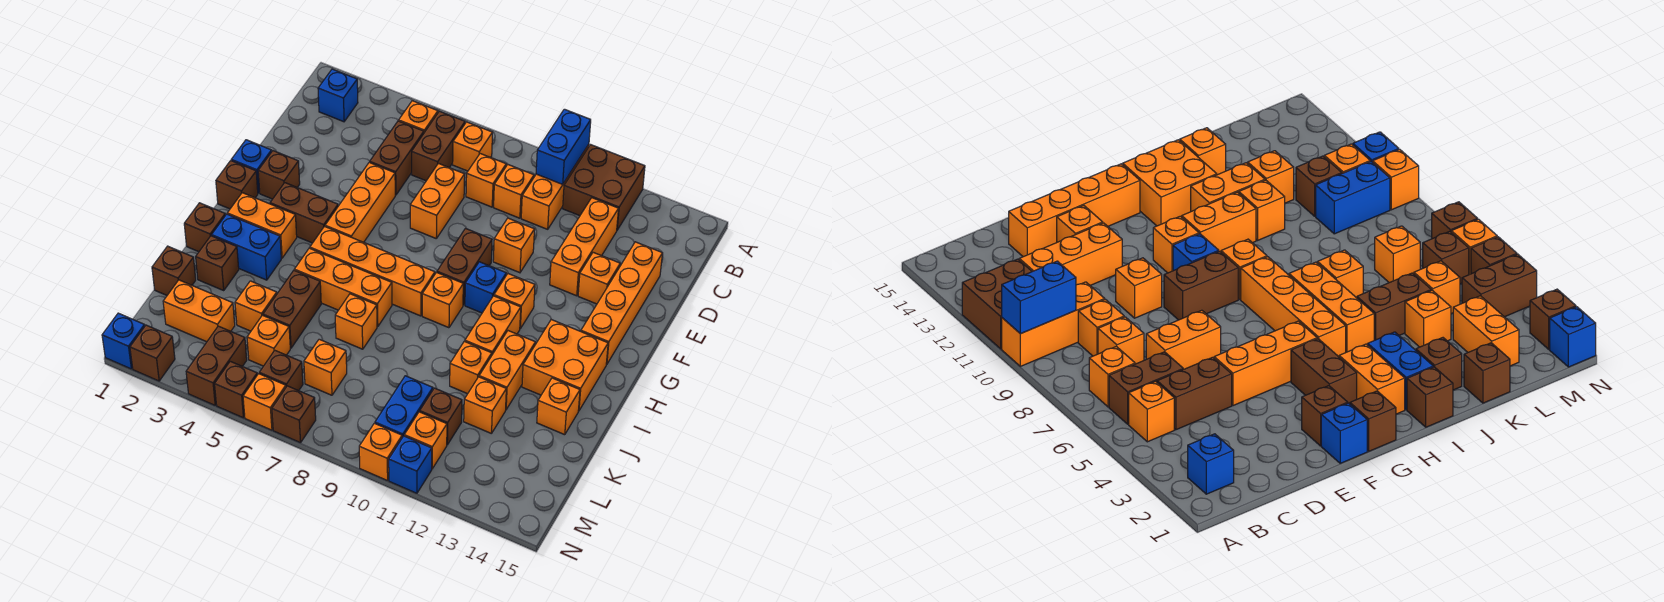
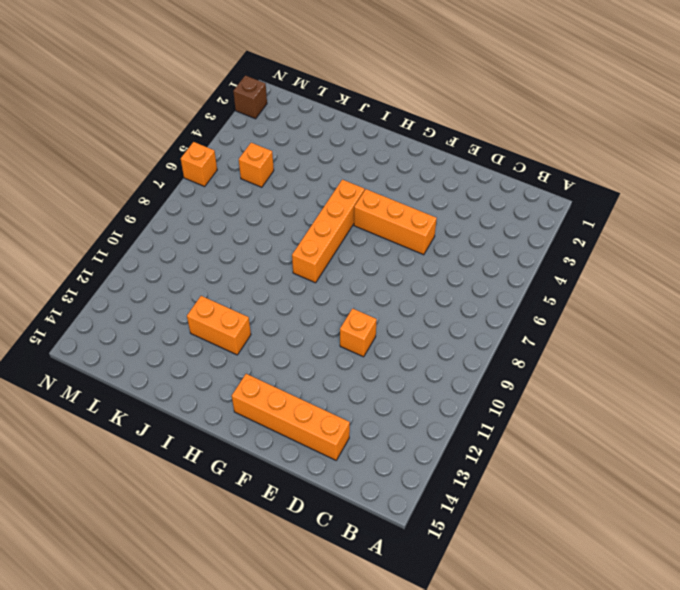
none -> orange 1x3 brick [521,144,589,229]
none -> brown 2x2 brick [563,145,645,230]
none -> blue 1x1 brick [318,69,358,122]
none -> orange 1x1 brick [399,101,438,133]

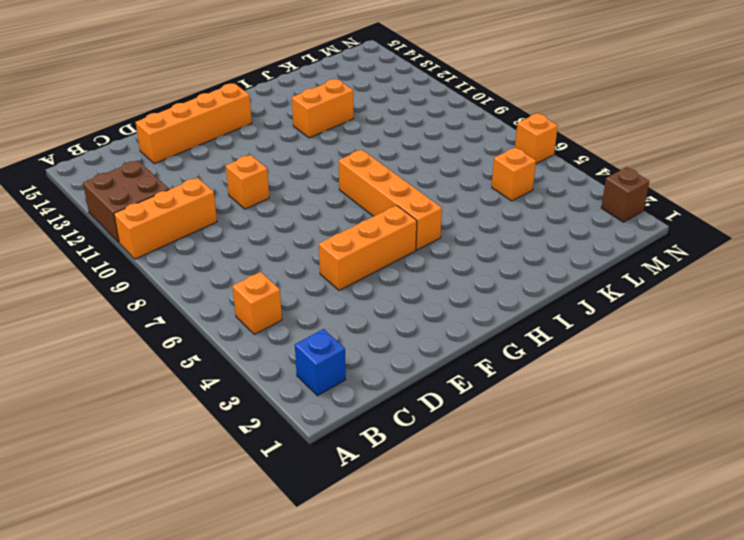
none -> brown 1x2 brick [412,111,465,181]
none -> orange 1x1 brick [453,122,493,171]
none -> brown 1x2 brick [370,121,424,195]
none -> orange 1x1 brick [466,154,506,207]

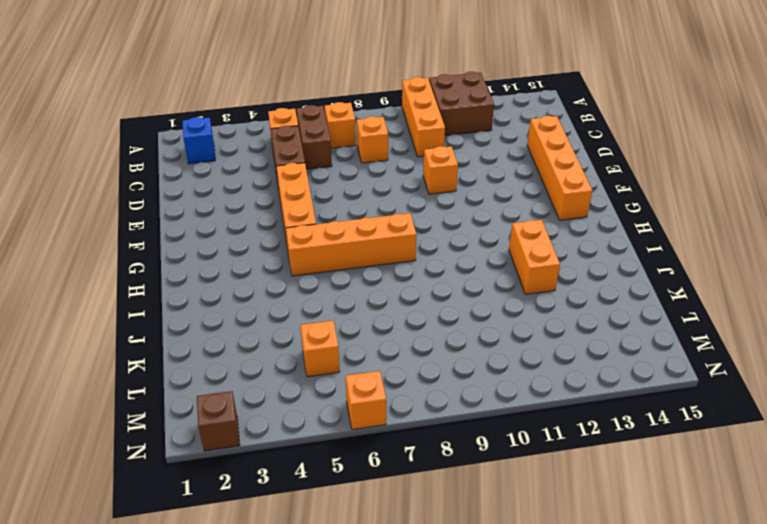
none -> orange 1x1 brick [494,164,534,218]
none -> orange 1x3 brick [550,198,618,296]
none -> orange 1x2 brick [410,164,465,238]
none -> orange 1x1 brick [578,252,620,304]

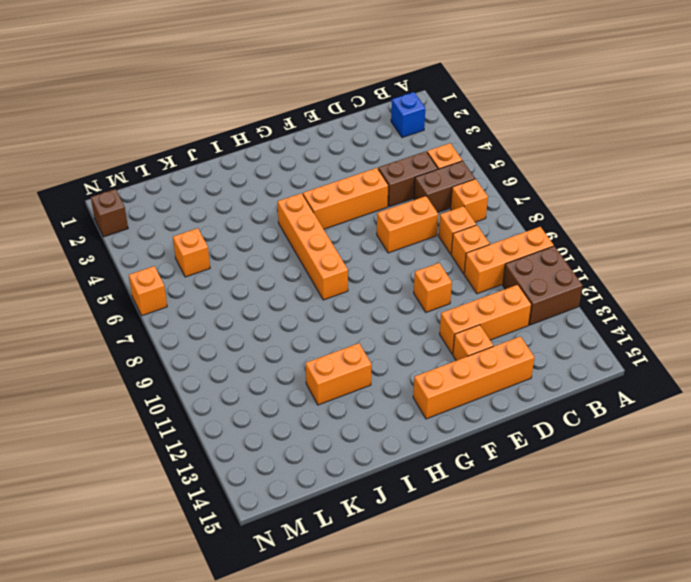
none -> blue 1x1 brick [231,140,272,193]
none -> brown 1x1 brick [258,151,300,199]
none -> brown 1x2 brick [437,229,492,305]
none -> brown 1x1 brick [216,161,258,209]

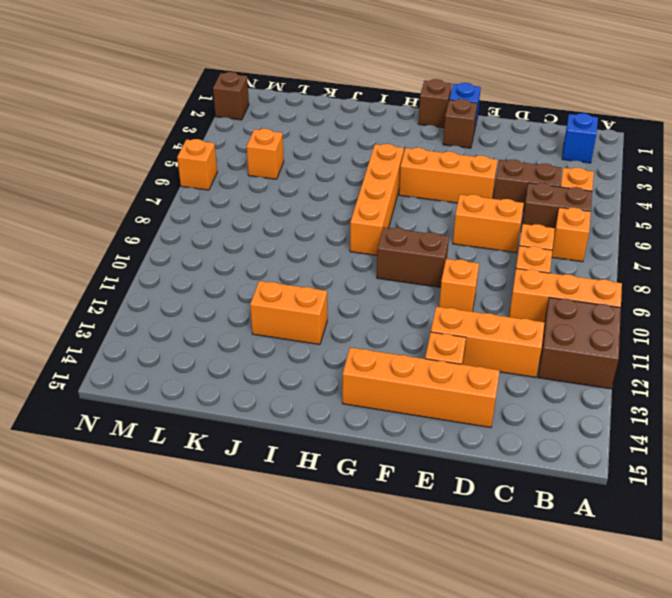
none -> brown 1x2 brick [270,183,338,243]
none -> blue 1x1 brick [465,262,506,313]
none -> orange 1x1 brick [494,274,535,329]
none -> orange 1x2 brick [227,193,297,258]

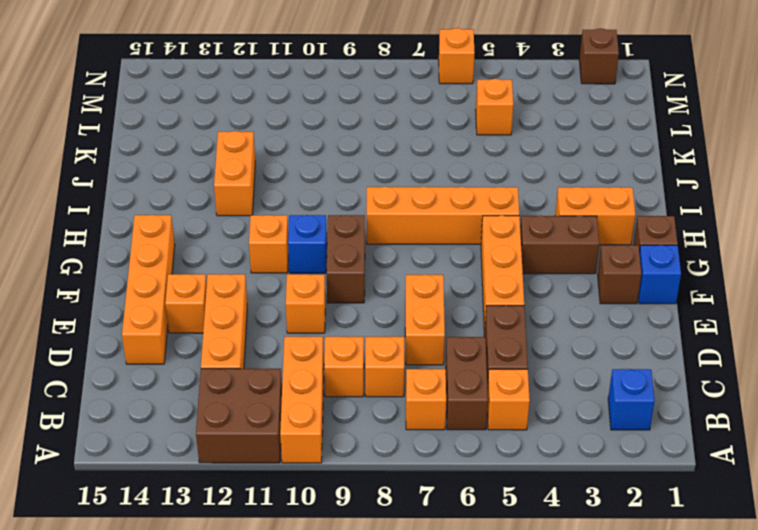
none -> orange 1x1 brick [422,272,463,328]
none -> orange 1x2 brick [465,296,521,354]
none -> orange 2x2 brick [522,319,608,411]
none -> brown 1x1 brick [184,203,225,252]

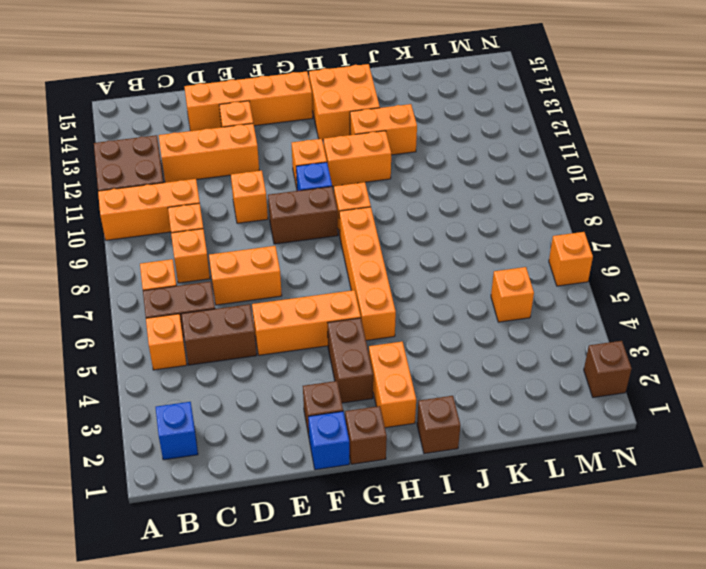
none -> blue 1x2 brick [212,214,281,280]
none -> orange 1x3 brick [294,248,392,327]
none -> brown 1x1 brick [196,236,239,290]
none -> brown 1x2 brick [263,271,321,348]

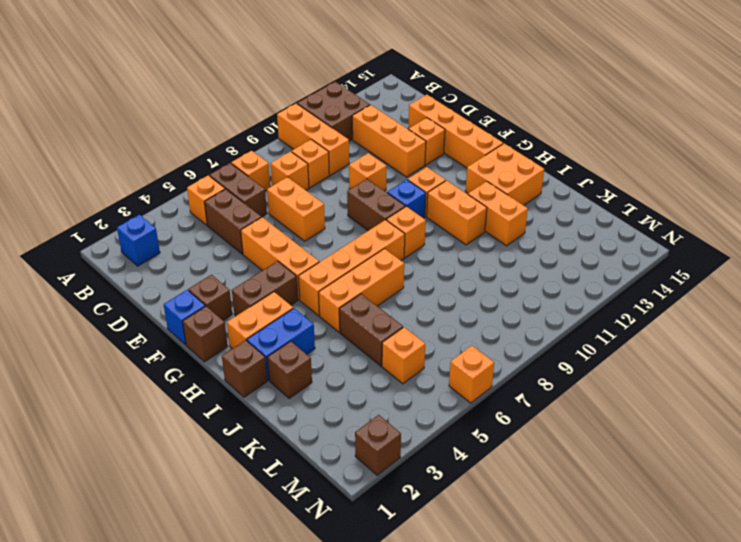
none -> orange 1x1 brick [335,294,377,349]
none -> orange 1x1 brick [450,341,492,394]
none -> orange 1x1 brick [537,378,580,435]
none -> brown 1x1 brick [152,246,196,295]

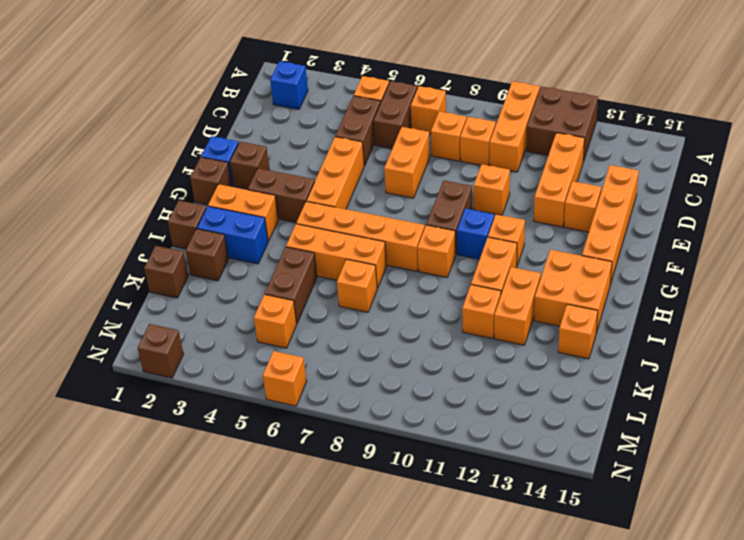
none -> orange 1x1 brick [235,281,277,331]
none -> orange 1x1 brick [464,377,506,434]
none -> orange 1x2 brick [163,280,235,342]
none -> orange 1x1 brick [304,339,347,395]

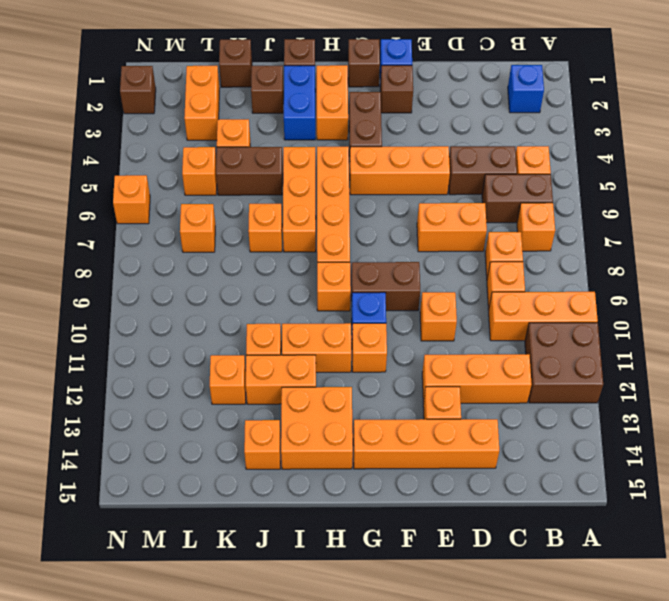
none -> blue 1x2 brick [375,376,433,437]
none -> brown 1x1 brick [420,388,462,445]
none -> brown 1x2 brick [186,326,247,405]
none -> brown 1x1 brick [259,350,303,391]

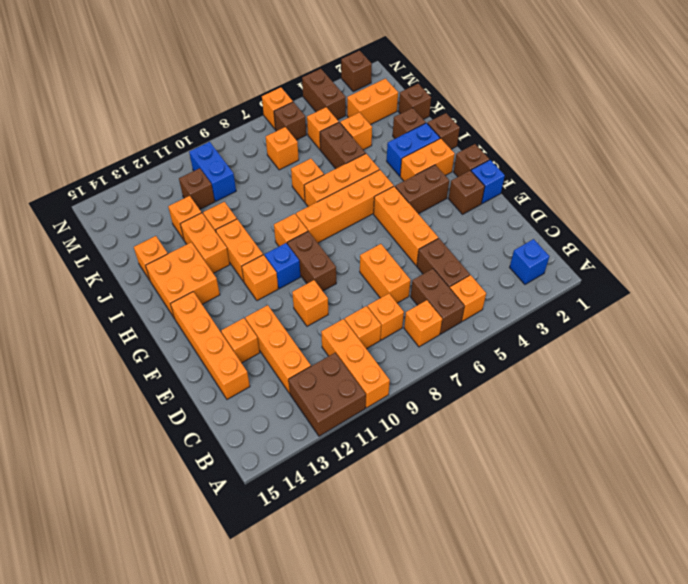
none -> orange 1x1 brick [404,412,447,469]
none -> blue 1x1 brick [102,313,145,369]
none -> brown 1x1 brick [215,361,257,418]
none -> brown 1x1 brick [272,386,316,443]

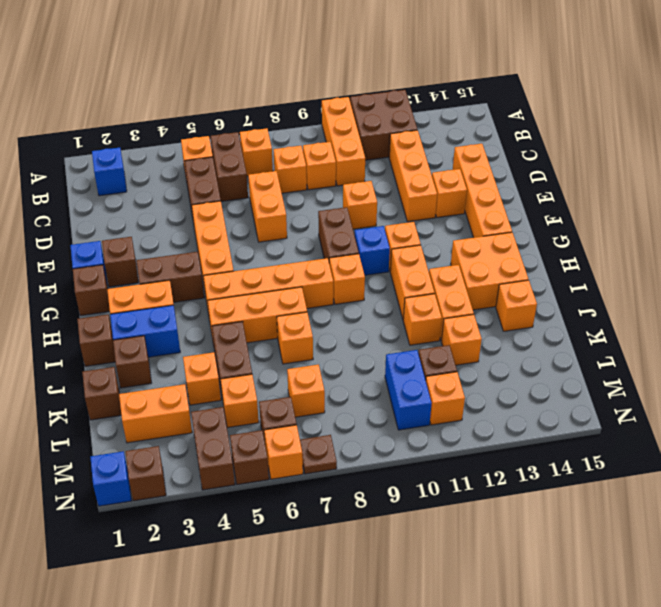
brown 1x1 plate [300,435,337,474] -> brown 1x1 brick [272,386,316,443]
none -> orange 1x1 brick [359,423,402,481]
none -> blue 1x1 brick [389,436,432,493]
none -> blue 1x2 brick [536,109,591,184]

